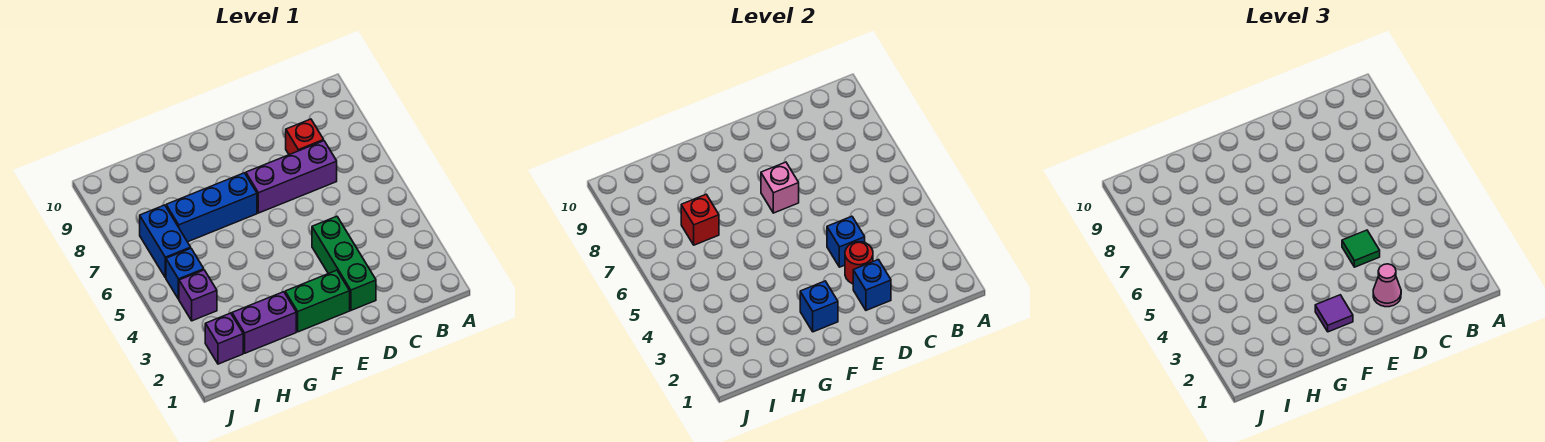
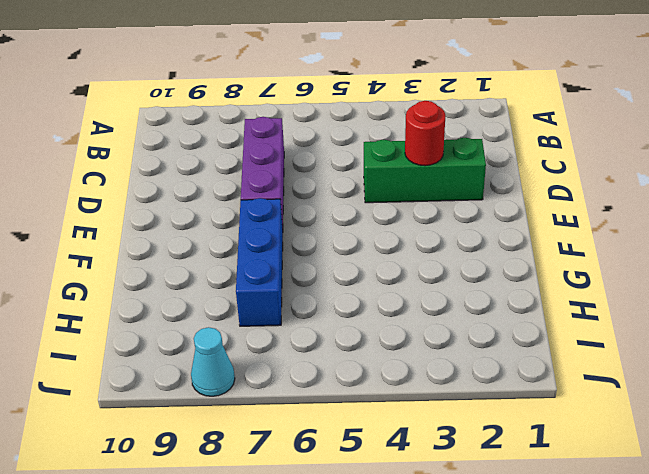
cyan 1x1 cone [191,327,235,396] -> none
none -> red 1x1 brick [286,119,324,155]
none -> green 1x2 brick [285,270,350,332]
none -> purple 1x2 brick [232,292,296,353]

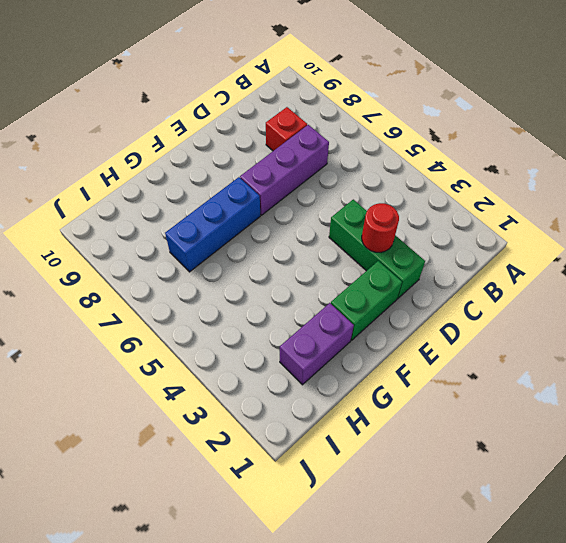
none -> purple 1x1 brick [205,313,243,364]
none -> purple 1x1 brick [179,270,217,321]
none -> blue 1x1 brick [166,248,204,299]

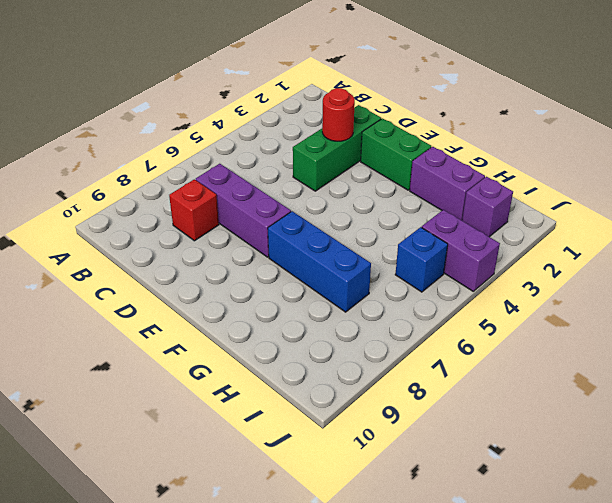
purple 1x2 brick [422,210,500,291] -> purple 1x1 brick [179,270,217,321]
none -> blue 1x2 brick [140,205,191,278]
none -> blue 1x1 brick [853,260,891,310]
none -> blue 1x1 brick [827,216,865,267]

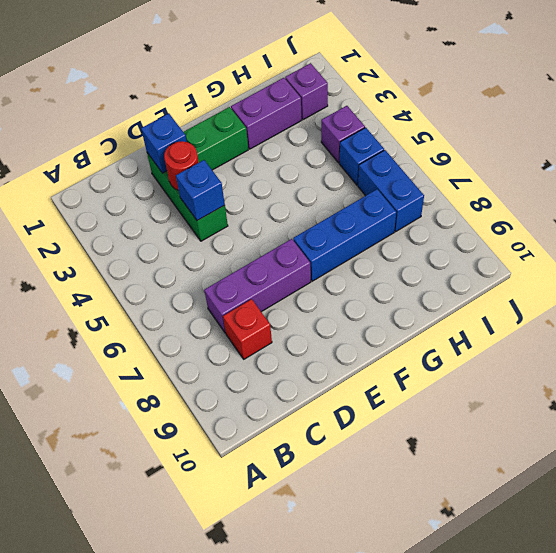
none -> pink 1x1 brick [761,162,799,213]
none -> blue 1x1 brick [800,281,838,332]
none -> red 1x1 brick [681,194,719,245]

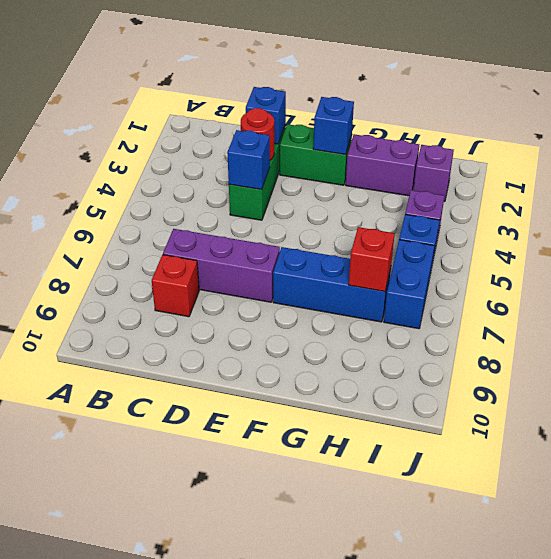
none -> pink 1x1 brick [761,162,799,213]
none -> pink 1x1 cone [1373,264,1401,307]
none -> green 1x1 tile [1342,230,1380,267]

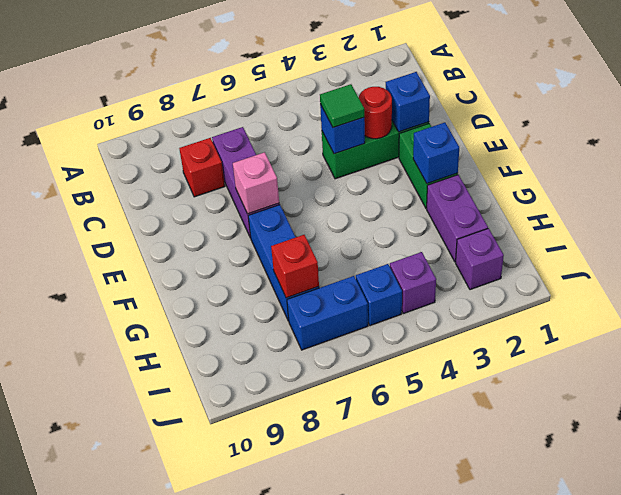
none -> pink 1x1 cone [1373,264,1401,307]
none -> purple 1x1 tile [1315,295,1353,332]

